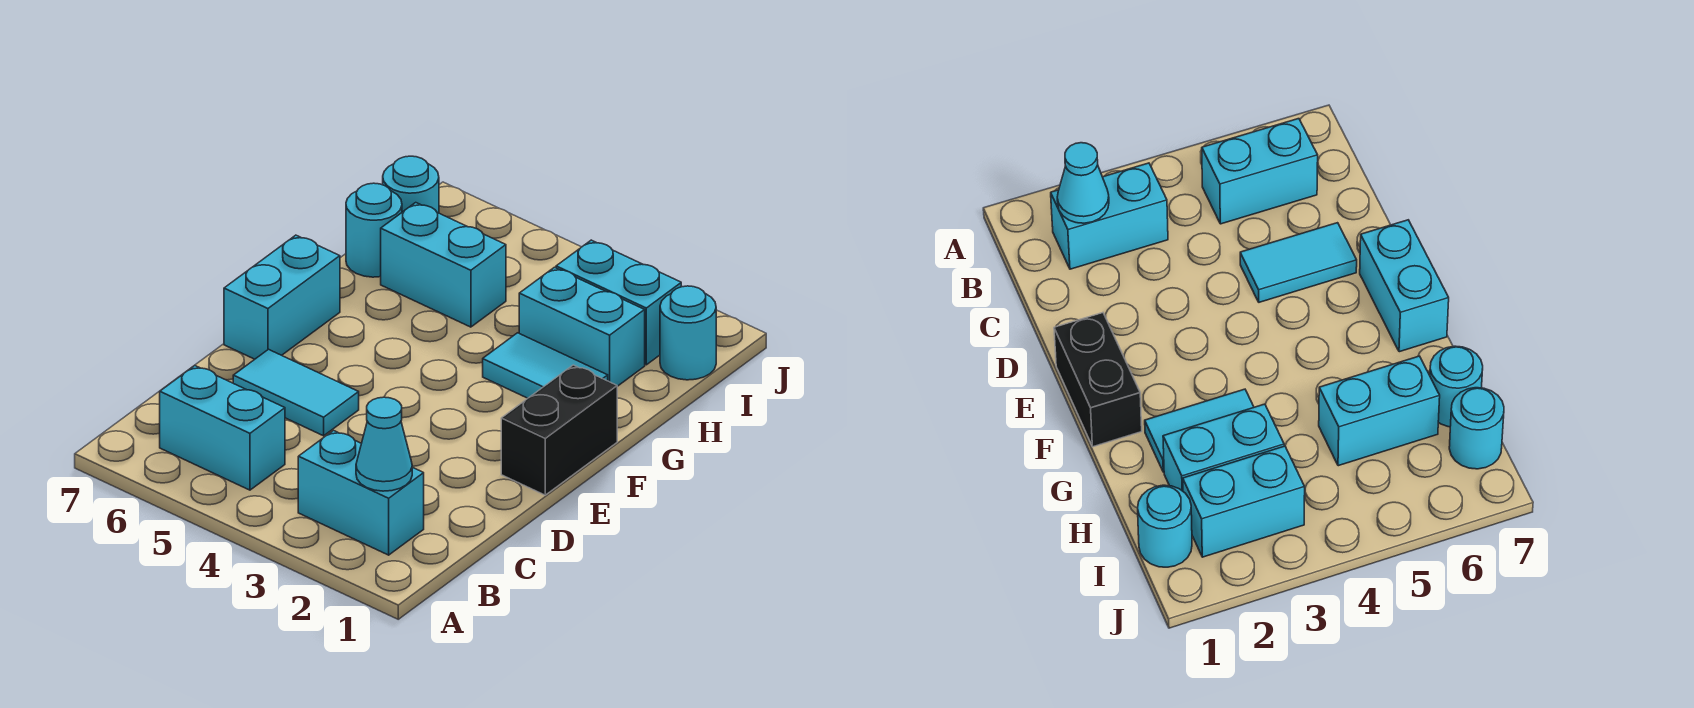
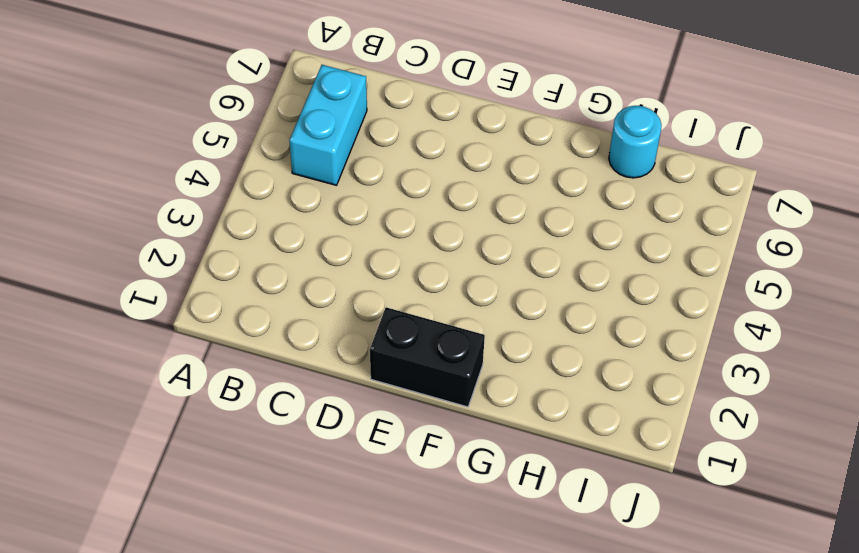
none -> cyan 1x2 brick [298,431,424,555]
none -> cyan 1x2 tile [233,349,359,436]
none -> cyan 1x2 brick [224,235,340,359]

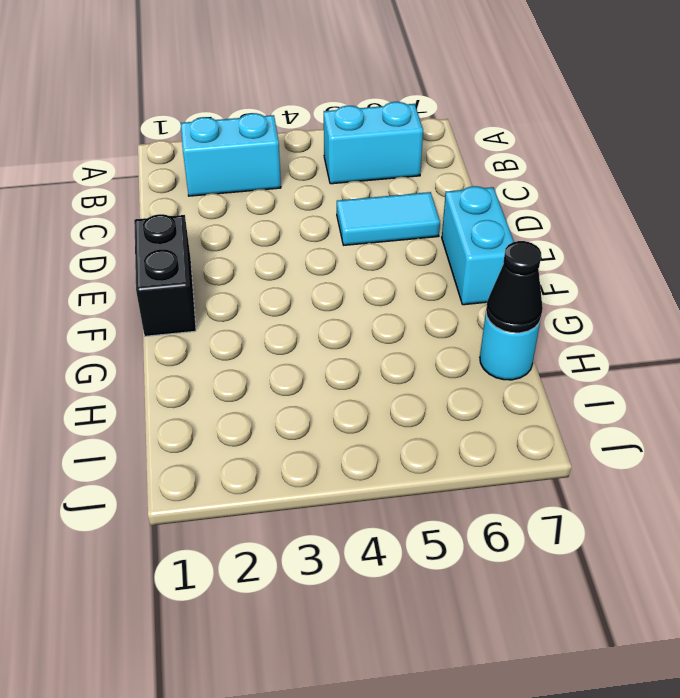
black 1x1 cone [486,241,543,333] -> none
none -> cyan 1x2 tile [483,333,608,398]
none -> cyan 1x2 brick [519,267,645,386]
none -> cyan 1x2 brick [381,203,506,327]

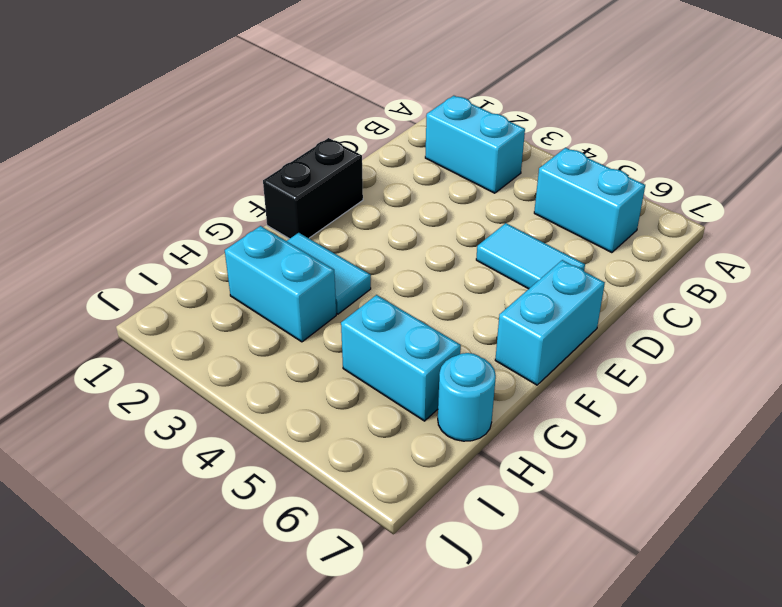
none -> cyan 1x1 round brick [660,286,716,380]
none -> cyan 1x2 brick [556,240,681,365]
none -> cyan 1x1 round brick [383,156,439,213]

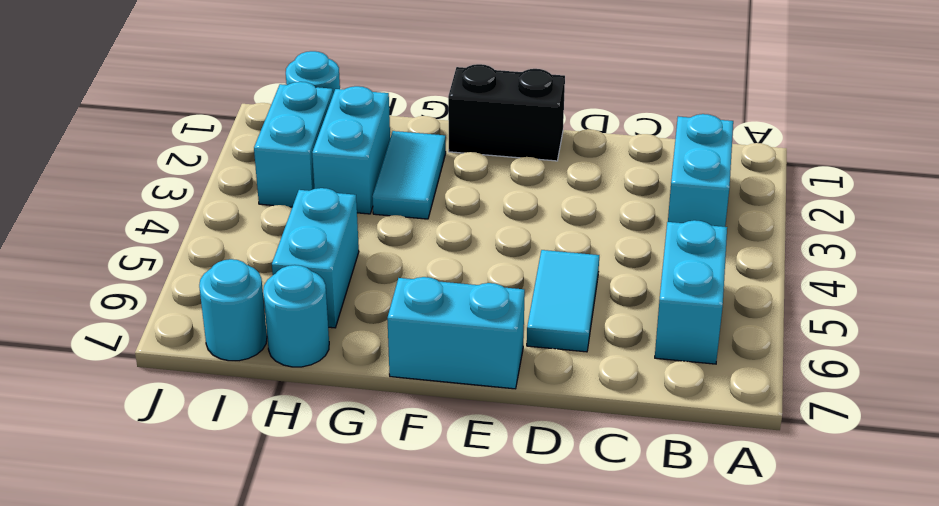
none -> cyan 1x1 cone [356,397,412,491]

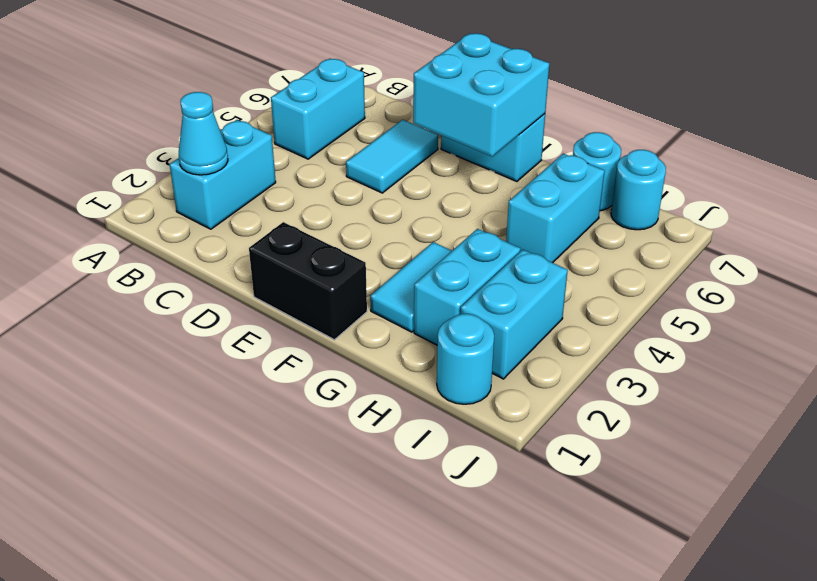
cyan 2x2 brick [413,33,550,157] -> none

